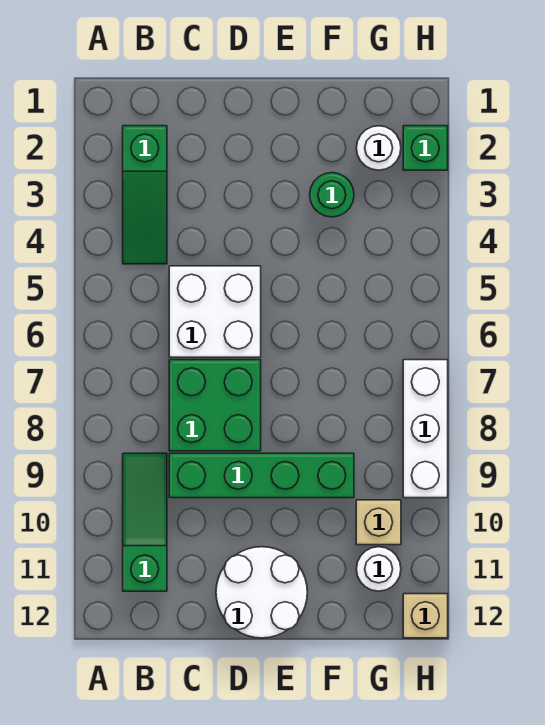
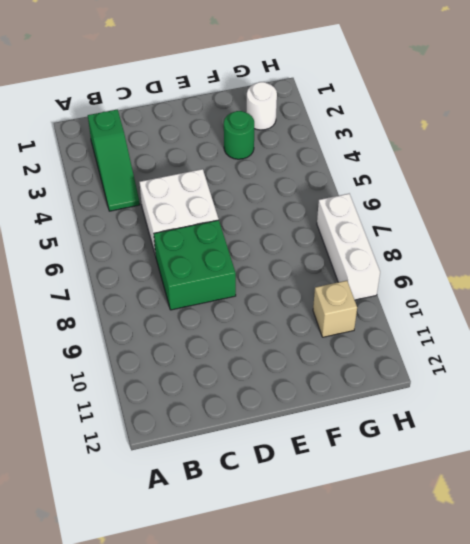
none -> green 1x3 slope [123,453,167,591]
none -> green 1x4 brick [169,453,354,498]
none -> white 2x2 round brick [216,547,307,638]

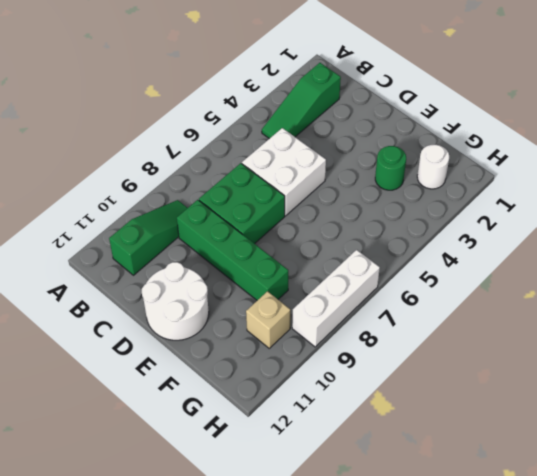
none -> white 1x1 round brick [356,547,401,591]
none -> green 1x1 brick [403,126,448,170]
none -> tan 1x1 brick [403,594,448,638]

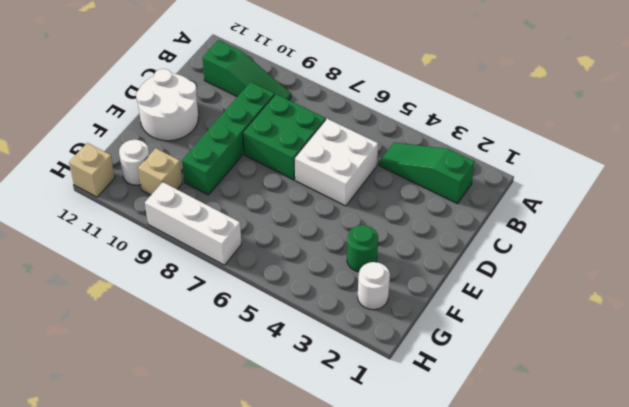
none -> green 1x1 brick [403,126,448,170]

